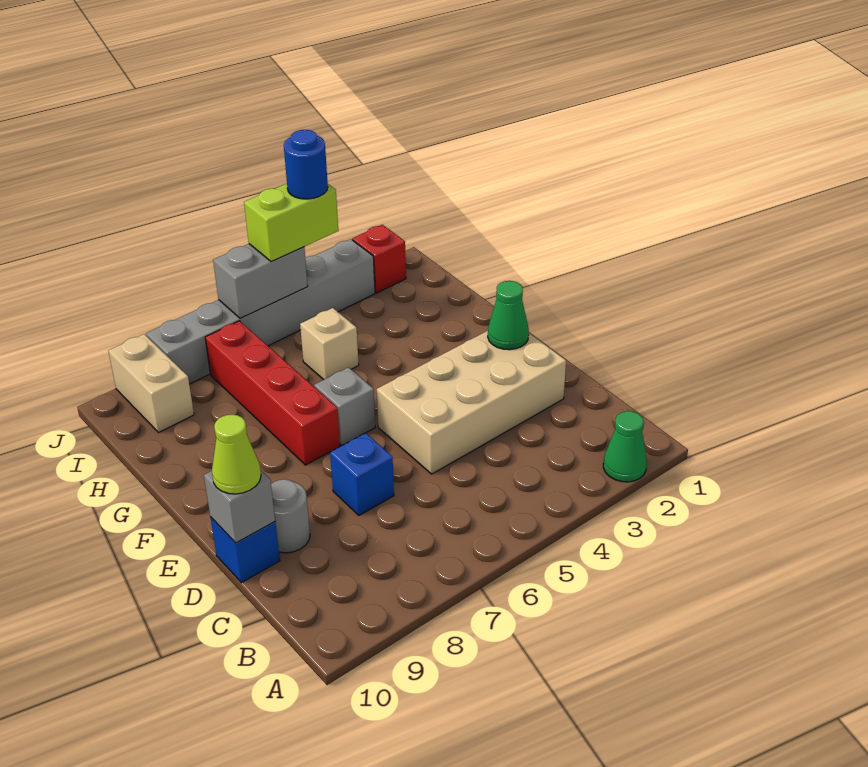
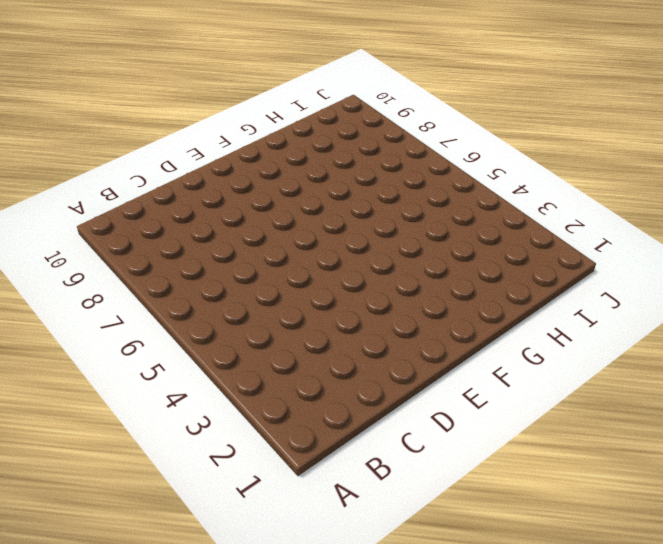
none -> green 1x1 cone [603,411,647,482]
none -> tan 2x4 brick [377,331,566,474]
none -> blue 1x1 brick [330,433,394,515]

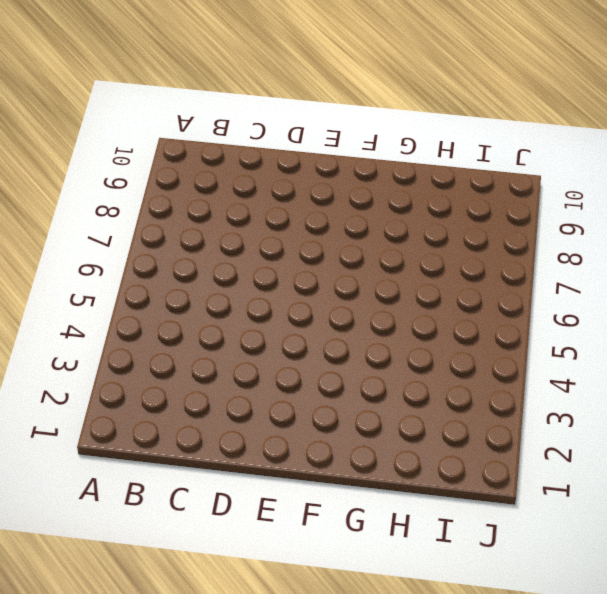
none -> green 1x1 cone [603,411,647,482]
none -> tan 2x4 brick [377,331,566,474]
none -> blue 1x1 brick [330,433,394,515]

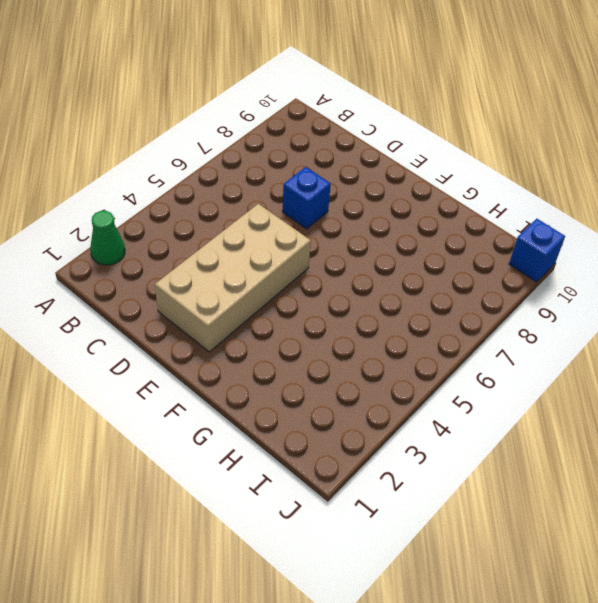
blue 1x1 brick [509,219,565,282] -> blue 1x1 brick moved to [210,517,280,583]
none -> grey 1x1 round brick [271,479,310,553]
none -> grey 1x1 brick [314,367,375,445]
none -> red 1x4 brick [205,321,340,465]

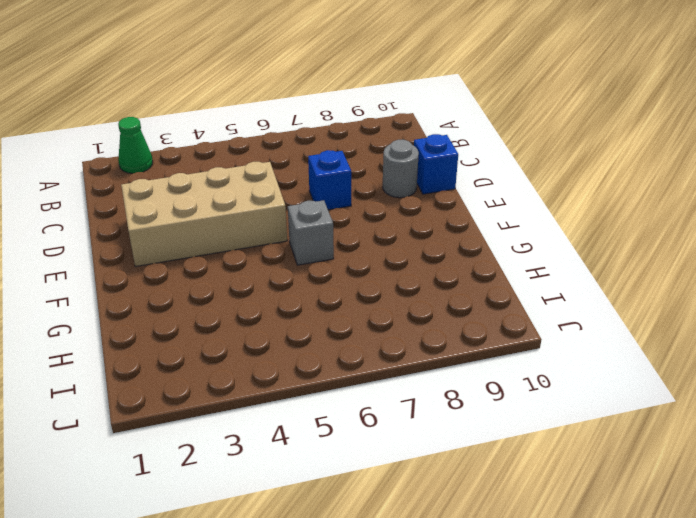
none -> red 1x4 brick [205,321,340,465]
none -> tan 1x1 brick [300,308,359,380]
none -> tan 1x2 brick [109,334,194,433]

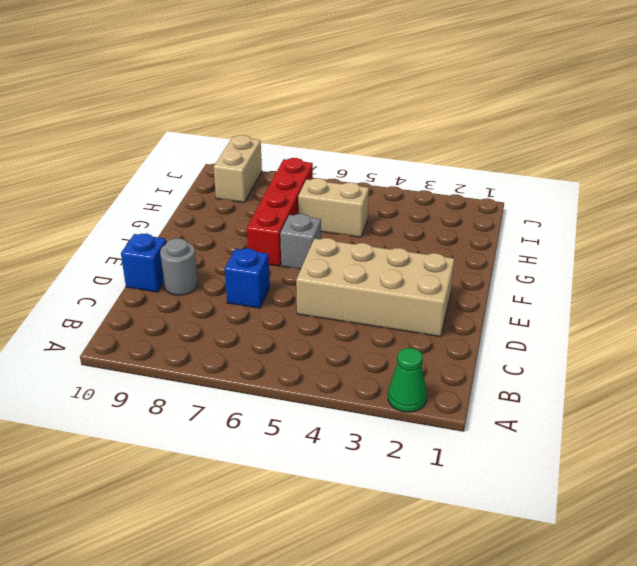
tan 1x2 brick [298,178,369,237] -> tan 1x1 brick [300,308,359,380]
none -> red 1x1 brick [352,225,406,293]
none -> grey 1x6 brick [146,239,375,384]
none -> grey 1x1 brick [204,470,275,543]

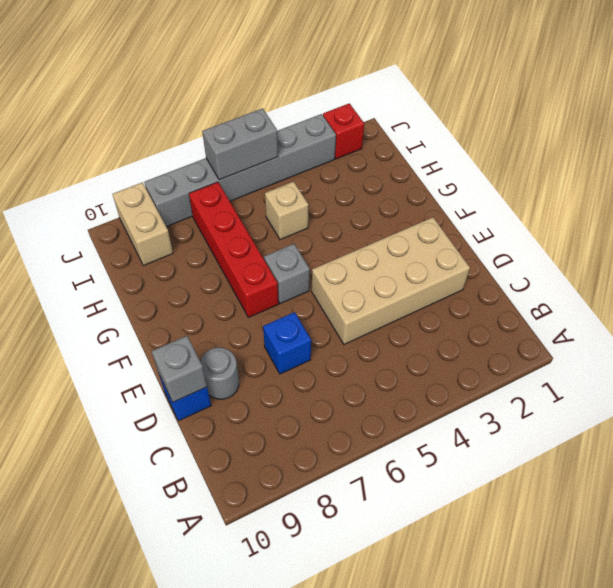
none -> green 1x1 cone [603,411,647,482]
none -> green 1x1 cone [488,281,529,350]
none -> lime 1x1 cone [212,415,261,494]

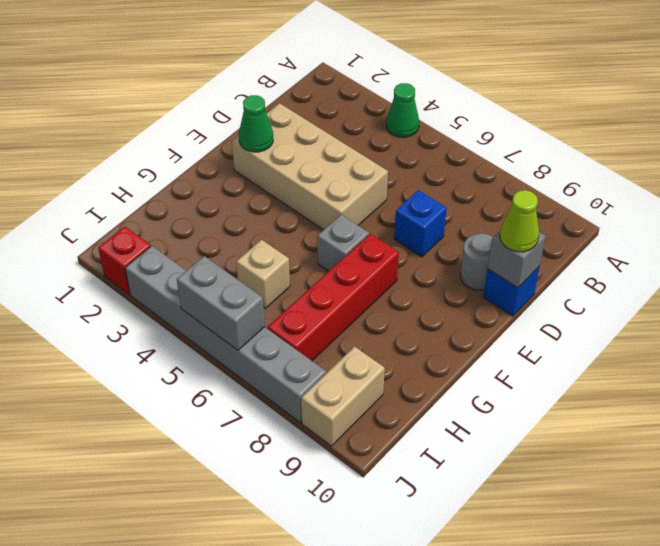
green 1x1 cone [386,83,419,137] -> green 1x1 cone moved to [603,411,647,482]
none -> lime 1x2 brick [244,184,338,262]
none -> blue 1x1 round brick [284,130,328,199]

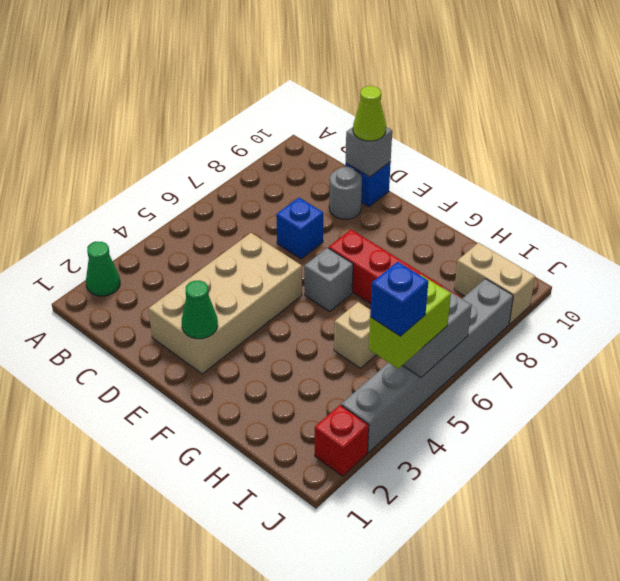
blue 1x1 brick [370,262,428,336] -> blue 1x1 round brick [284,130,328,199]

